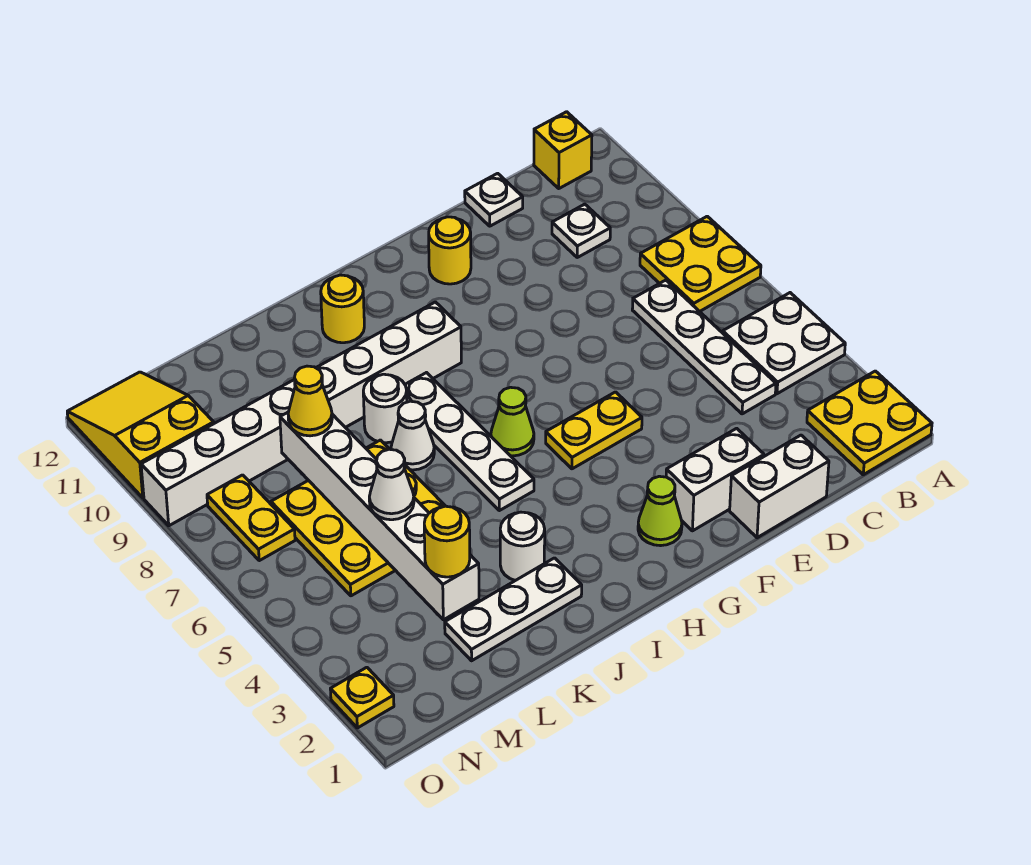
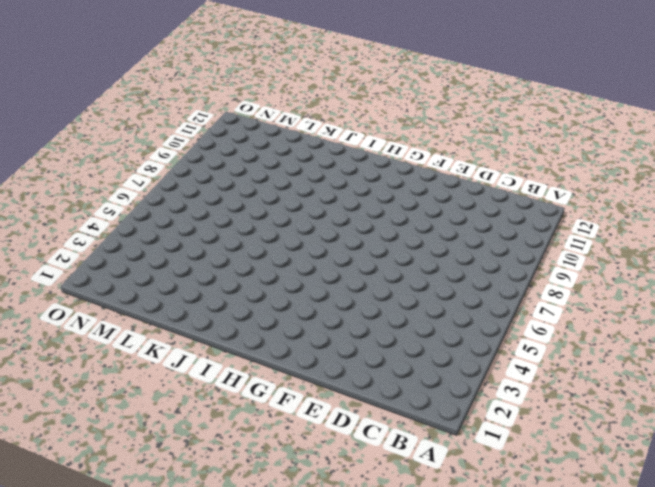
none -> yellow 2x2 plate [807,371,932,475]
none -> white 2x2 plate [723,293,845,394]
none -> yellow 2x2 plate [640,216,761,311]

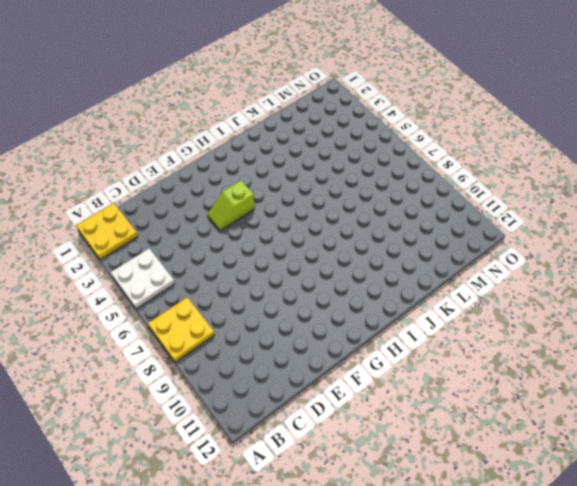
lime 1x2 slope [207,181,255,231] -> none
none -> yellow 1x1 brick [534,112,592,188]
none -> white 1x4 plate [632,280,776,414]
none -> white 1x1 plate [552,204,610,257]

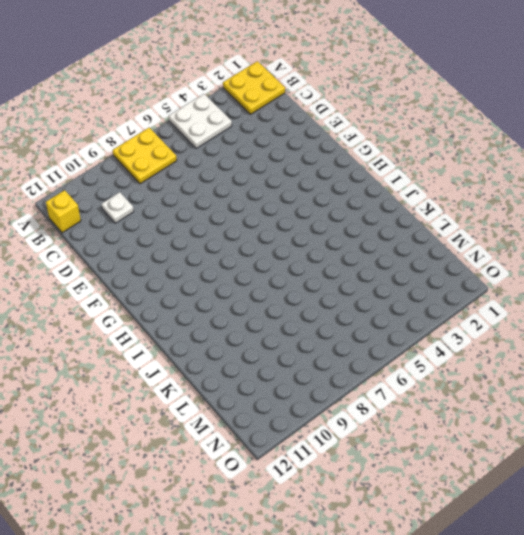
none -> white 1x4 plate [632,280,776,414]
none -> white 1x2 brick [730,435,829,538]
none -> white 1x1 plate [465,173,523,226]

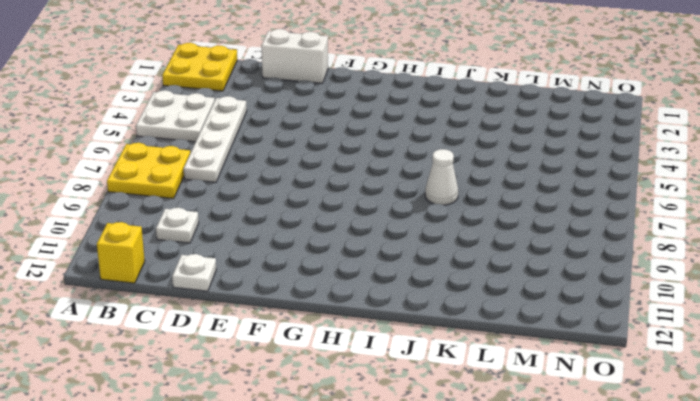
none -> white 1x2 brick [666,428,764,531]
none -> yellow 1x2 plate [546,392,642,469]
none -> yellow 1x1 round brick [429,217,471,284]

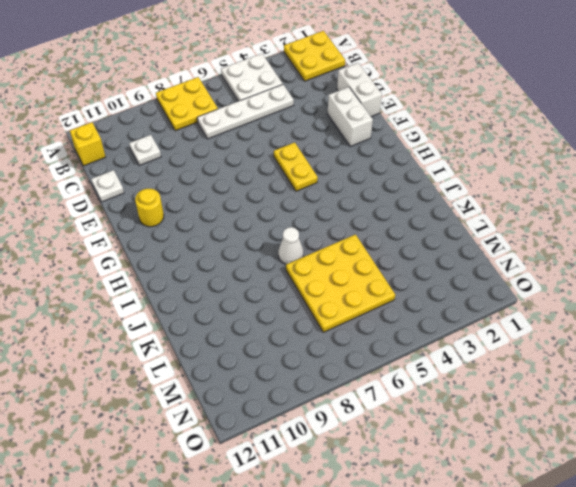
none -> lime 1x1 cone [638,476,682,546]
none -> lime 1x1 cone [491,387,534,456]
none -> white 1x8 brick [141,302,461,526]

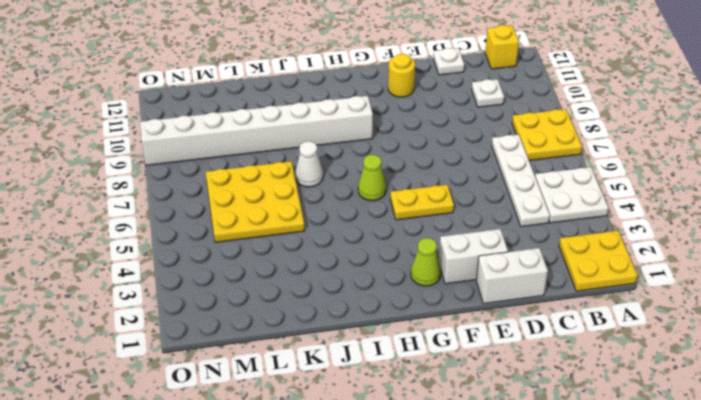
none -> white 1x4 plate [405,373,534,511]
none -> yellow 1x1 round brick [321,275,364,343]
none -> white 1x3 plate [445,558,582,661]

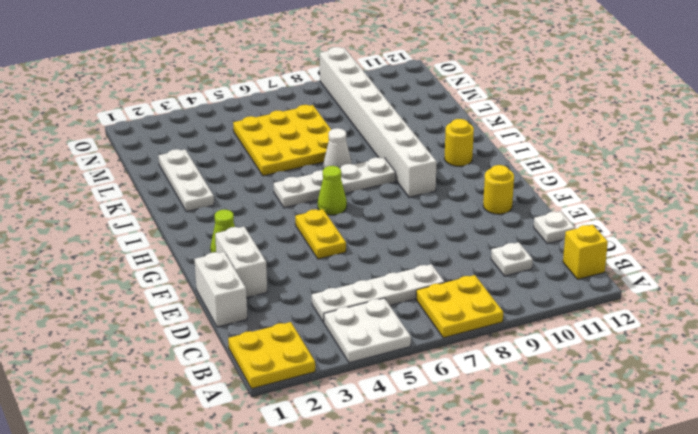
none -> white 1x1 round brick [500,512,545,581]
none -> white 1x1 round brick [363,374,407,443]
none -> yellow 1x2 plate [207,475,295,561]

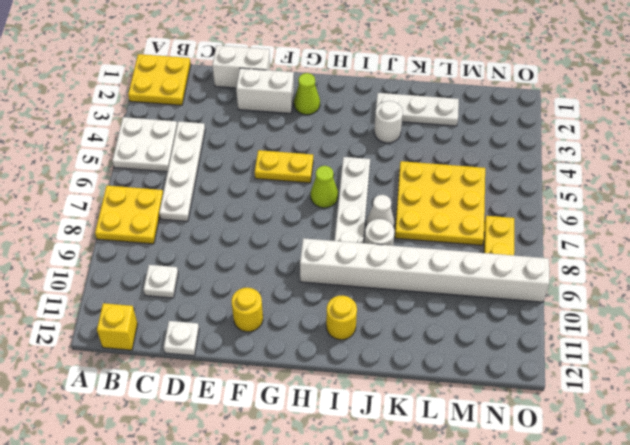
none -> yellow 2x3 slope [67,372,214,498]
none -> yellow 1x1 plate [330,667,394,728]
none -> white 1x6 brick [280,412,479,620]

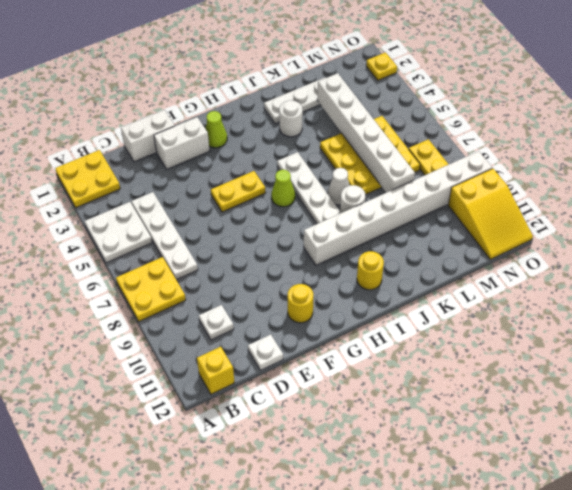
none -> yellow 1x1 round brick [424,506,470,577]
none -> white 1x1 cone [369,449,414,520]
none -> yellow 1x1 cone [288,366,332,436]

